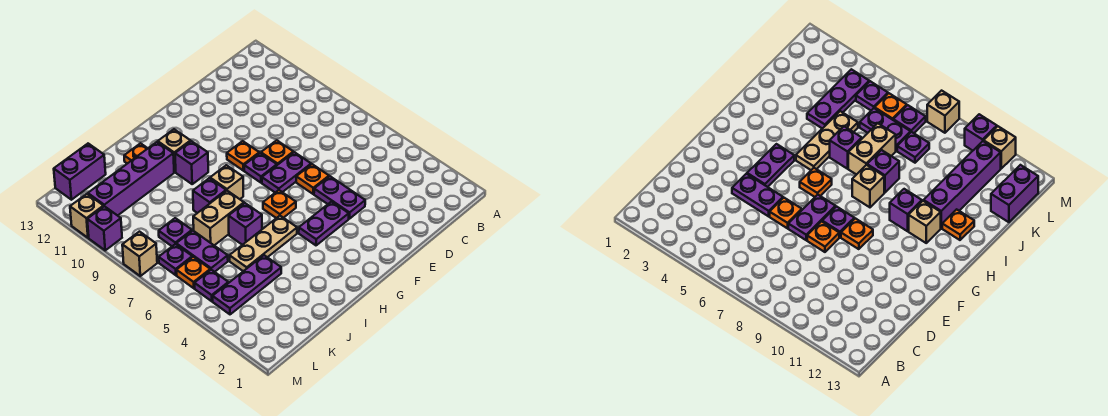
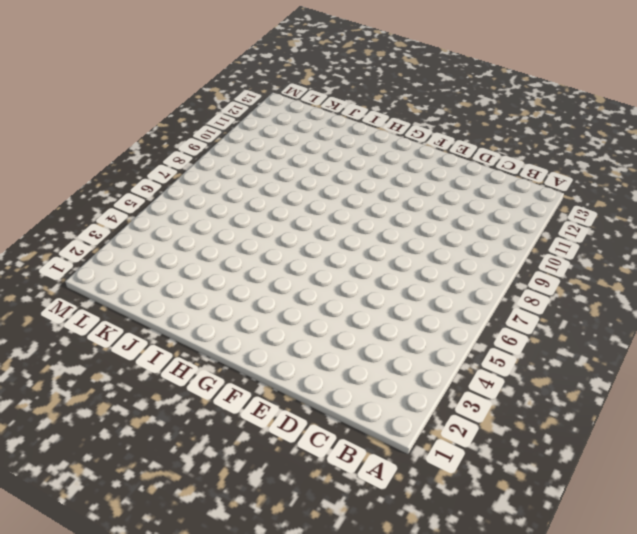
none -> purple 1x2 plate [314,176,365,219]
none -> orange 1x1 plate [296,164,329,194]
none -> purple 1x2 plate [262,152,311,193]

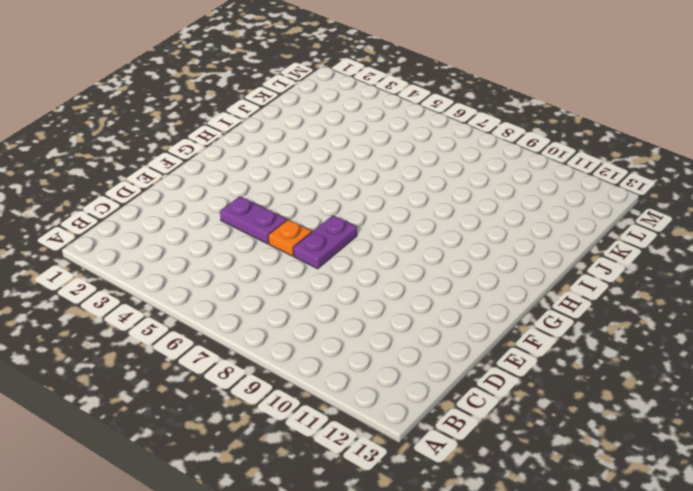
none -> orange 1x1 plate [261,140,293,165]
none -> purple 1x2 plate [299,202,349,245]
none -> purple 1x1 plate [244,153,277,183]

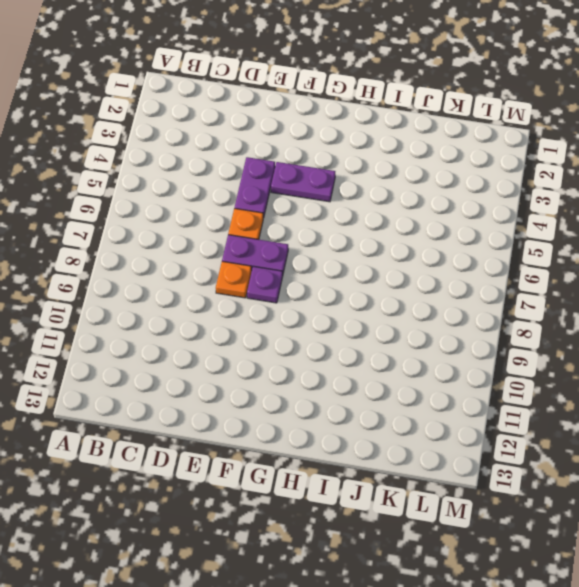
none -> orange 1x1 plate [227,141,259,171]
none -> orange 1x1 plate [263,190,296,218]
none -> tan 1x3 plate [229,216,297,271]

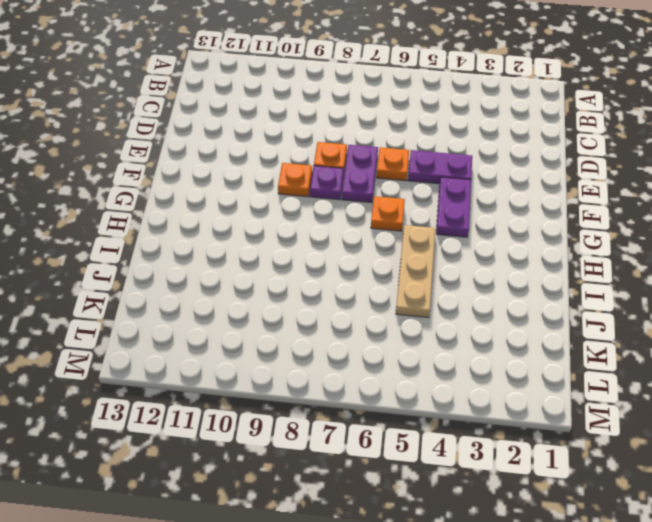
none -> tan 1x1 brick [210,165,243,199]
none -> purple 1x1 brick [175,141,208,184]
none -> tan 1x1 brick [158,129,191,172]

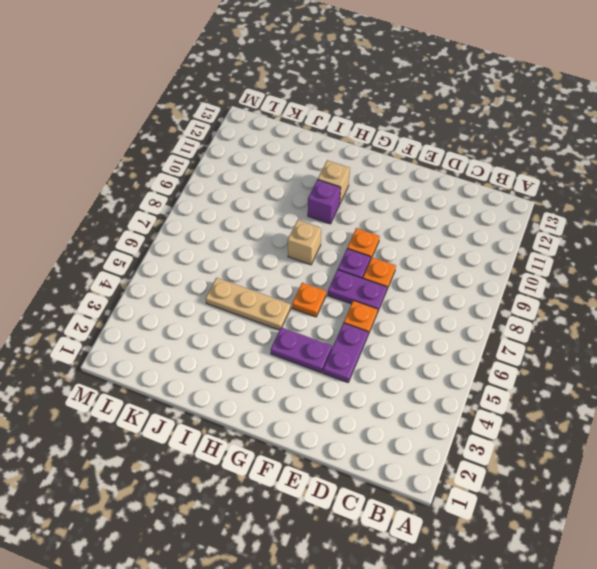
none -> purple 1x1 brick [229,203,262,245]
none -> tan 1x2 brick [193,191,244,245]
none -> purple 1x1 brick [193,178,226,213]

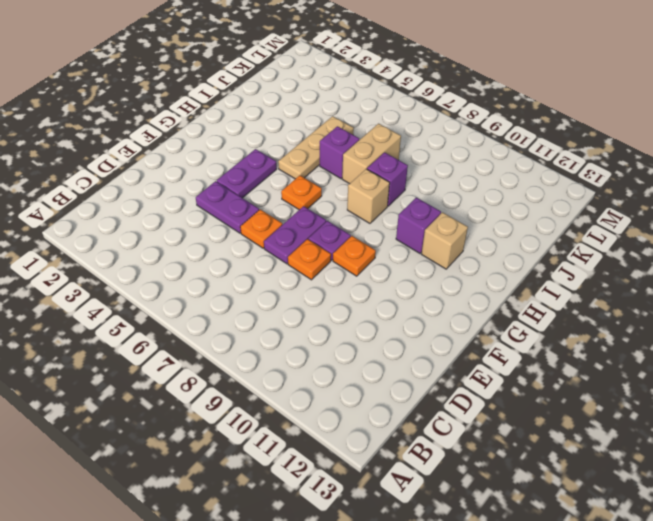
none -> purple 1x4 brick [88,142,174,216]
none -> orange 1x1 plate [124,143,148,164]
none -> purple 1x3 plate [213,255,281,314]

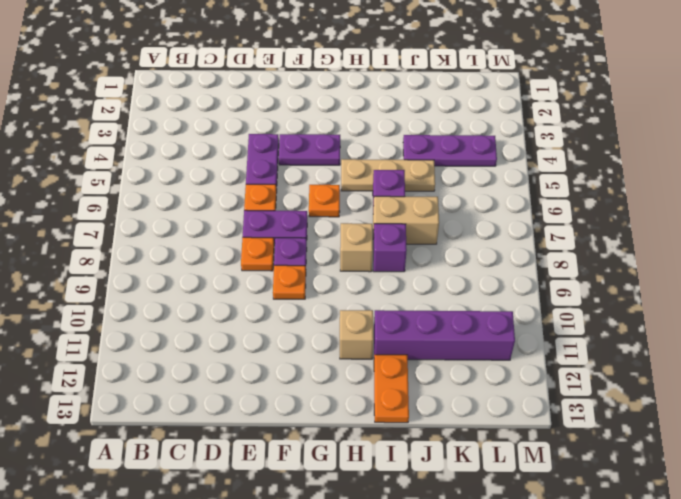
orange 1x2 plate [374,355,409,423] -> orange 1x1 plate [124,143,148,164]
none -> purple 1x1 brick [175,141,208,184]
none -> purple 1x2 plate [176,231,228,272]
none -> purple 1x1 plate [159,218,192,246]

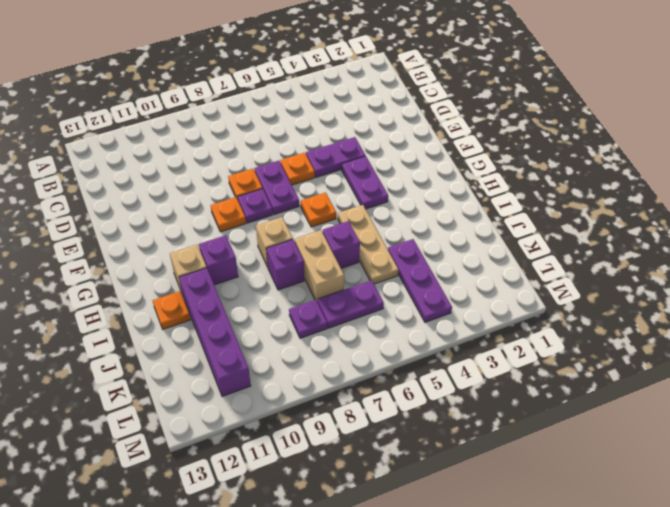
none -> purple 1x2 brick [54,144,106,200]
none -> purple 1x1 plate [194,270,228,301]
none -> orange 1x1 plate [176,257,210,288]

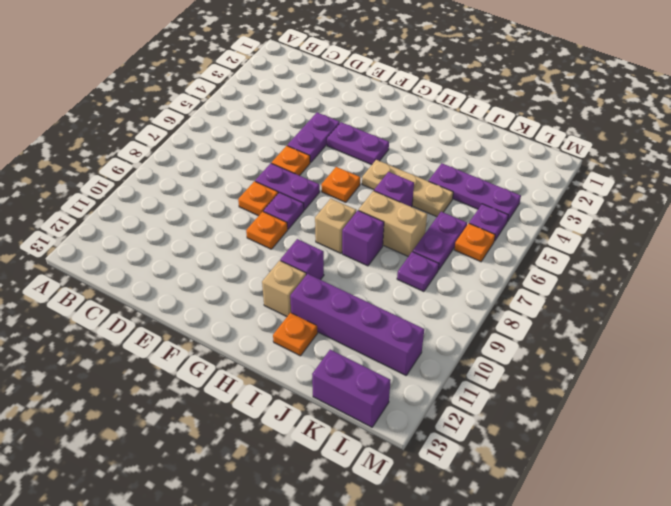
none -> purple 1x1 plate [159,244,192,275]
none -> tan 1x1 brick [122,232,157,276]
none -> purple 1x1 brick [87,206,122,250]

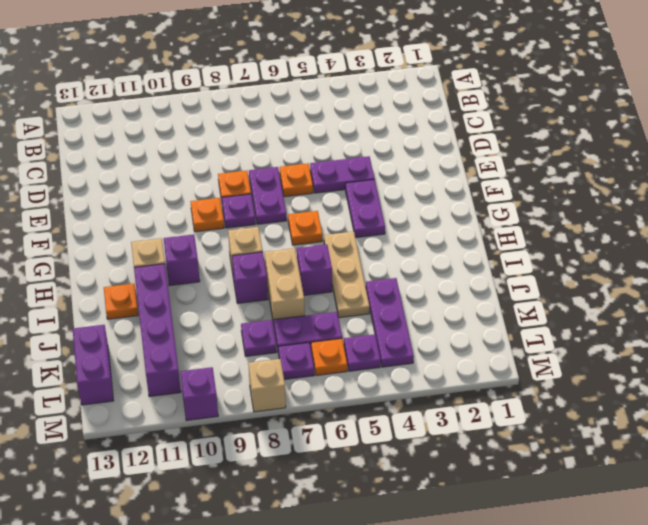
none -> tan 1x1 brick [70,194,104,238]

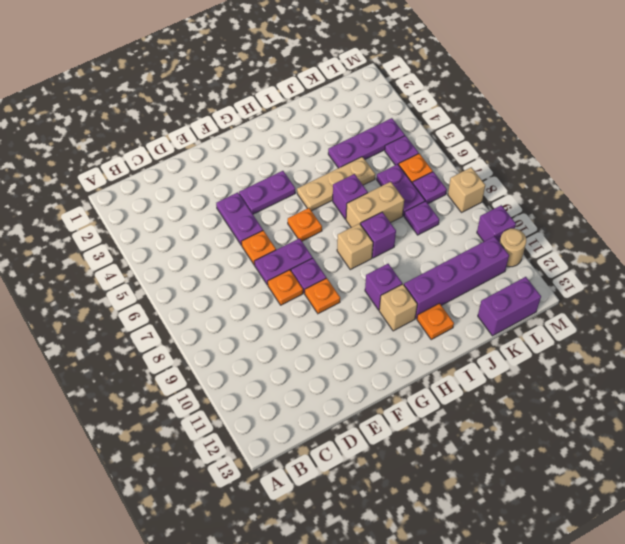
tan 1x1 round brick [500,229,526,267] -> tan 1x1 brick [70,194,104,238]

